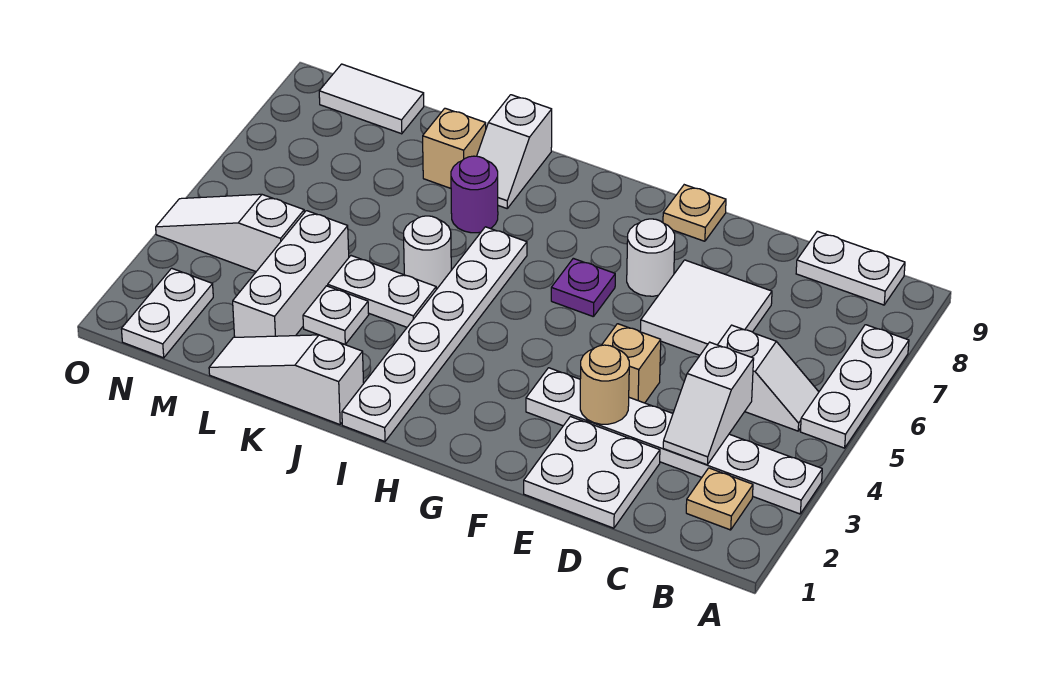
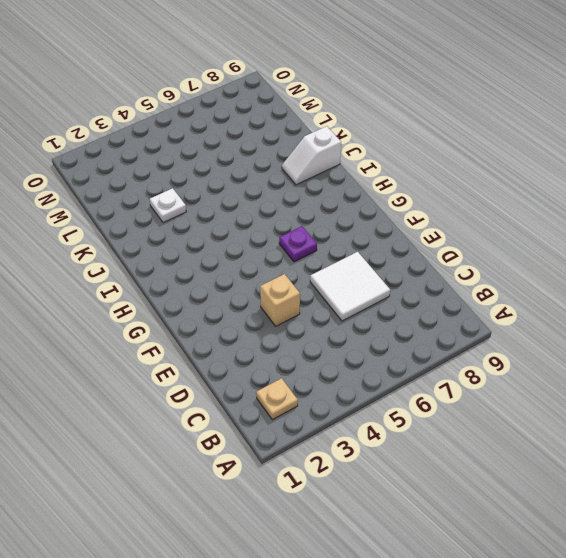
none -> white 1x6 plate [526,368,822,514]
none -> white 1x3 plate [800,325,909,448]
none -> white 1x2 slope [718,325,819,431]

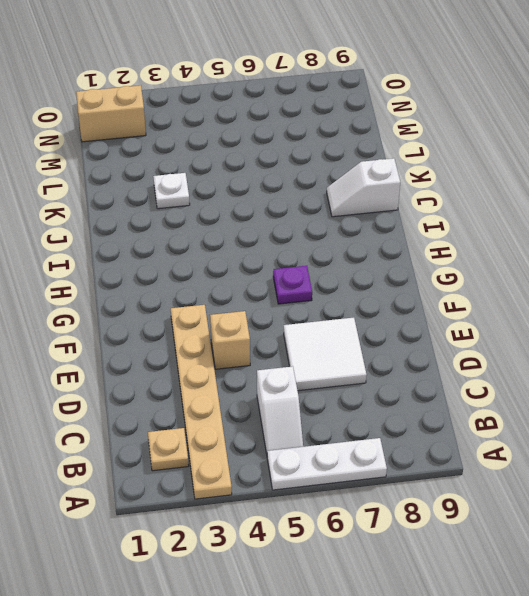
tan 1x6 plate [171,305,232,499] -> white 1x6 plate [526,368,822,514]
tan 1x2 brick [76,85,146,142] -> white 1x2 plate [121,268,213,358]
none -> white 1x2 plate [796,231,905,305]
none -> white 2x2 plate [524,417,660,528]
none -> white 1x1 round brick [627,219,675,296]

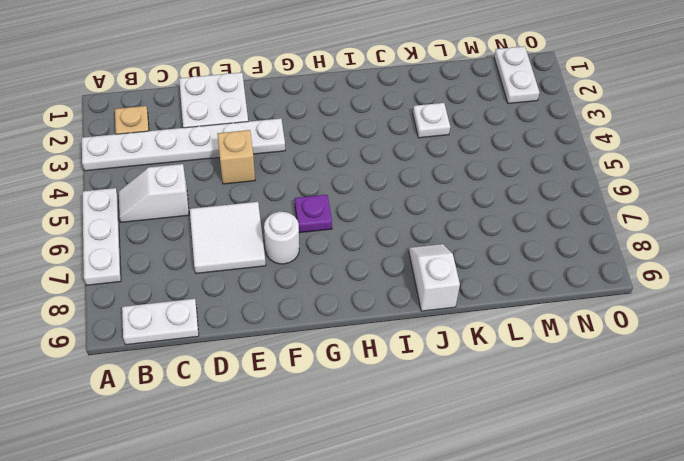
none -> tan 1x1 plate [663,185,726,241]
none -> white 1x6 plate [342,227,527,442]
none -> white 1x3 slope [209,335,364,425]

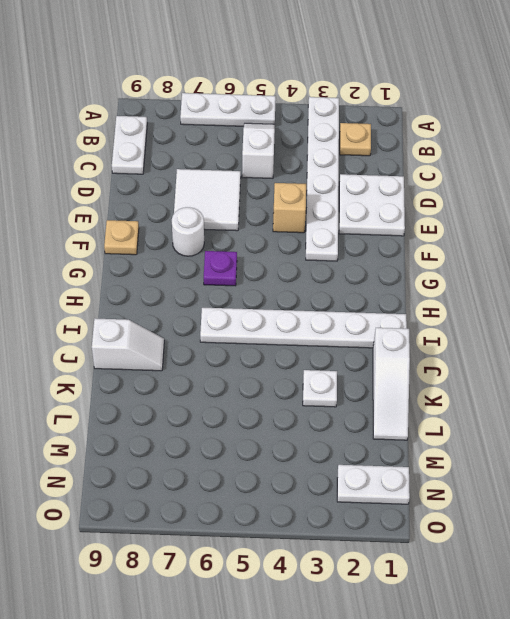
none -> white 1x2 plate [328,256,436,327]
none -> white 1x1 round brick [404,216,451,290]
none -> purple 1x1 round brick [451,156,498,233]

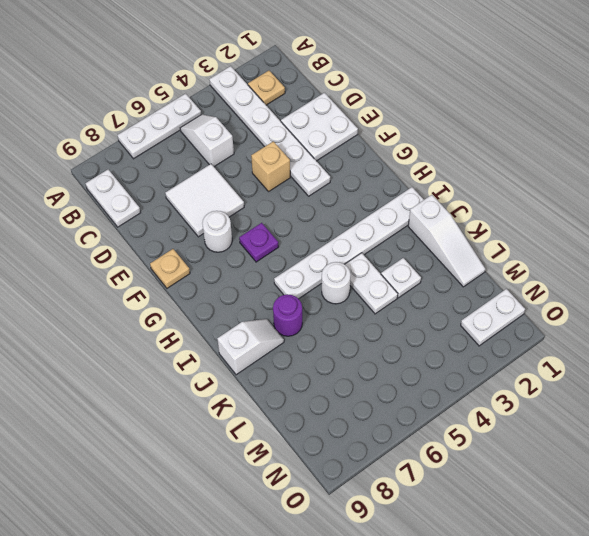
none -> tan 1x1 brick [423,108,486,188]
none -> white 1x3 brick [233,211,349,337]
none -> white 1x3 slope [156,194,304,271]

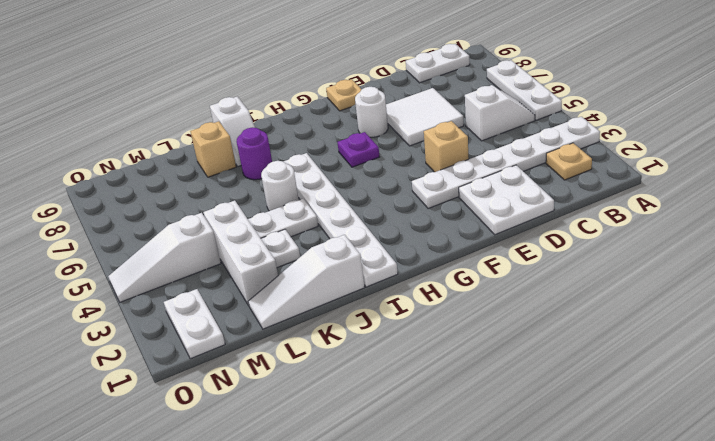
none -> white 1x2 tile [319,64,424,134]
none -> white 1x2 slope [663,342,754,465]
none -> tan 1x1 round brick [580,345,629,424]

